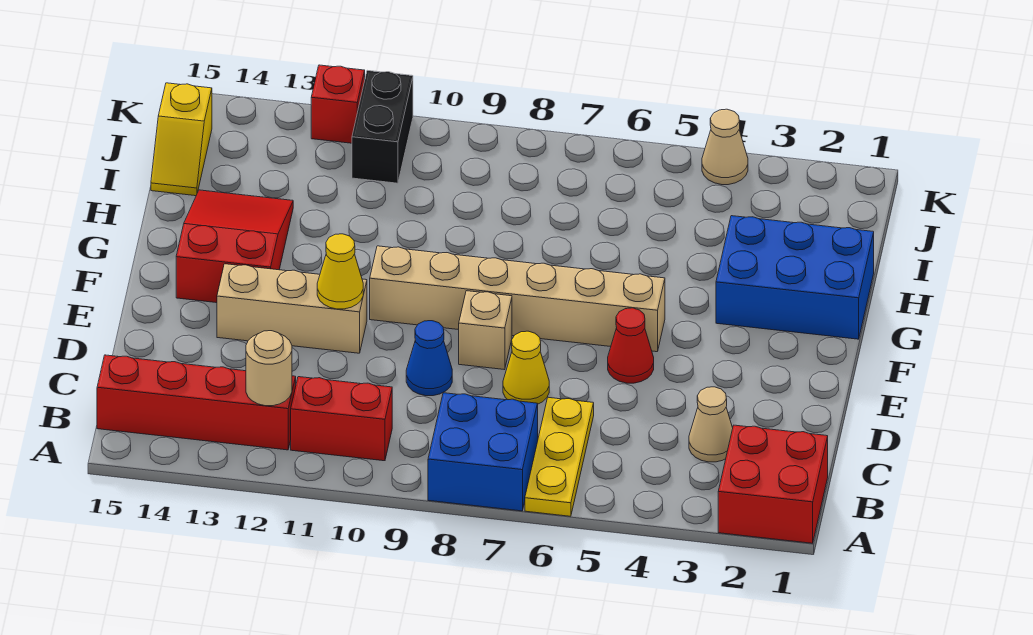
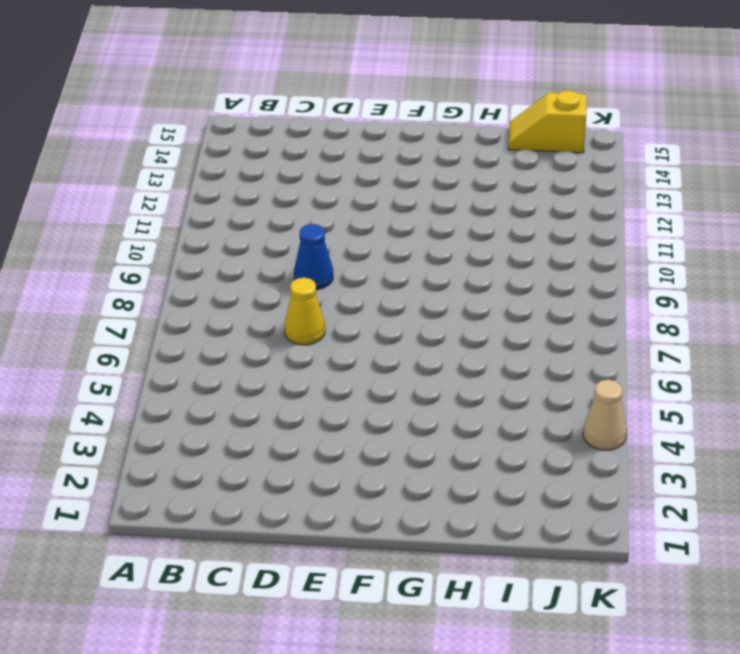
none -> red 2x2 brick [718,425,828,543]
none -> yellow 1x3 plate [525,397,594,516]
none -> blue 2x2 brick [428,393,538,511]

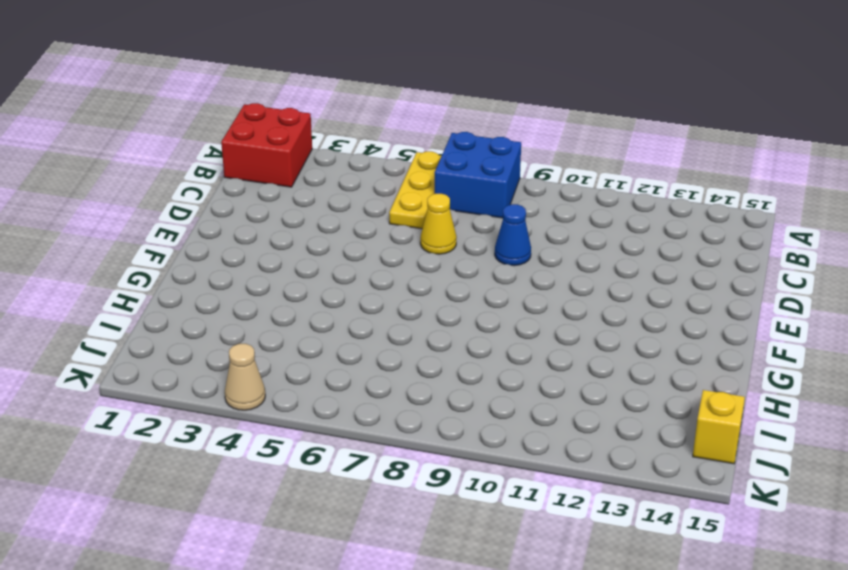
none -> red 1x2 brick [291,377,392,461]
none -> red 1x4 brick [97,355,296,450]
none -> tan 1x1 cone [689,387,733,462]

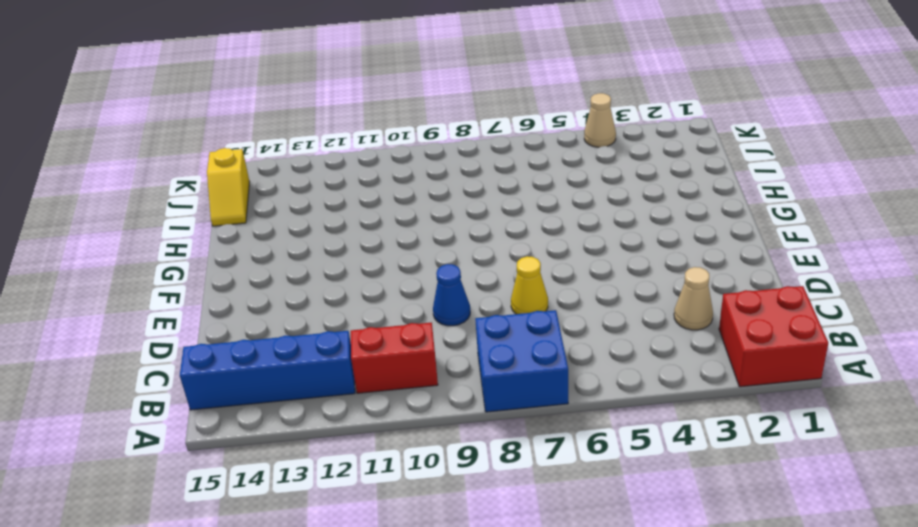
blue 1x4 brick [180,331,355,410] -> red 1x4 brick [97,355,296,450]
none -> yellow 1x3 plate [525,397,594,516]
none -> red 1x1 cone [608,308,654,383]
none -> tan 1x1 brick [459,291,512,370]

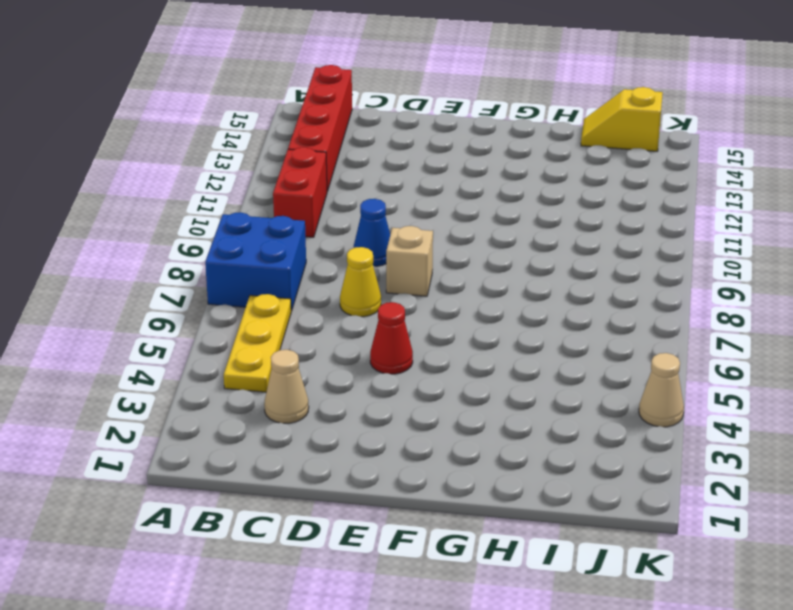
yellow 1x3 plate [224,294,291,392] -> yellow 1x3 plate turned to [525,397,594,516]
none -> red 2x2 brick [718,425,828,543]
none -> tan 1x3 brick [217,264,367,353]
none -> tan 1x6 brick [370,246,665,352]

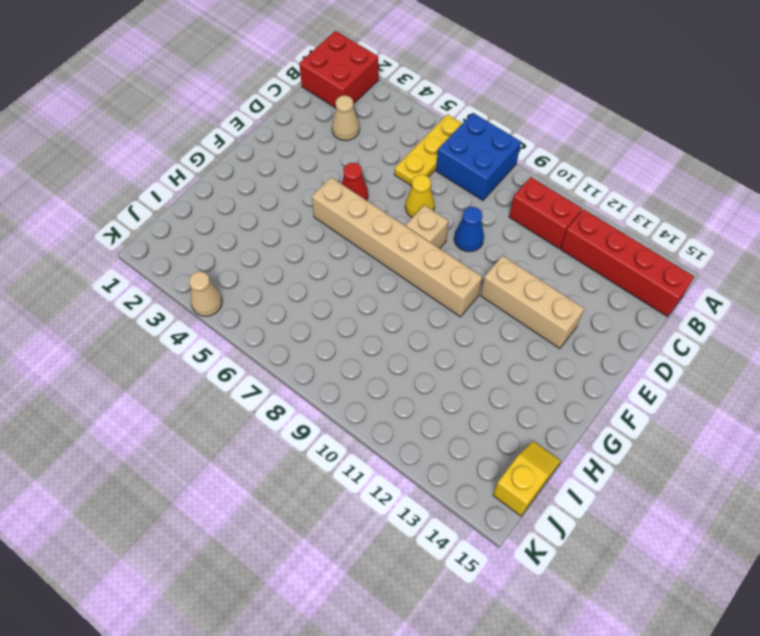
none -> red 2x3 slope [176,190,293,303]
none -> blue 2x3 brick [716,216,874,339]
none -> black 1x2 brick [352,70,413,183]

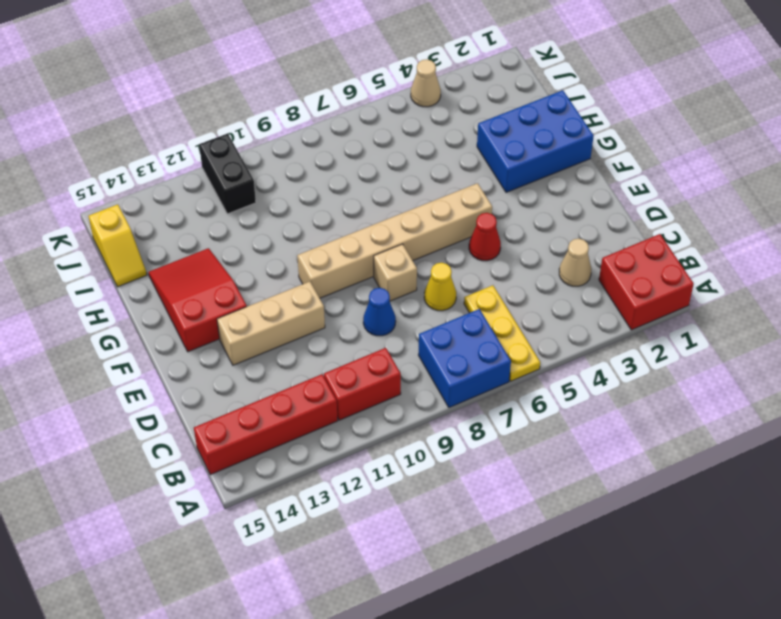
none -> red 1x1 brick [311,65,365,143]
none -> tan 1x1 round brick [246,331,292,406]
none -> yellow 1x1 cone [317,234,363,309]

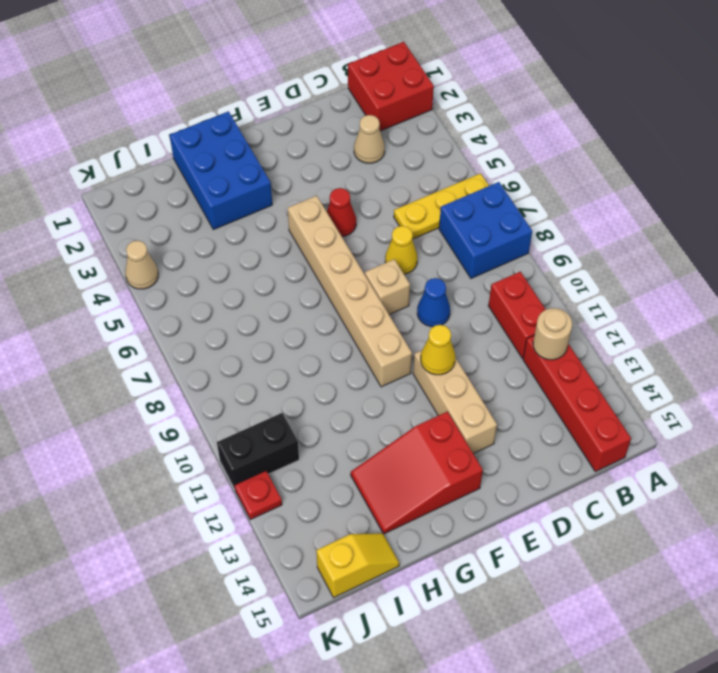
red 1x1 plate [235,471,282,520] -> red 1x1 brick [311,65,365,143]

